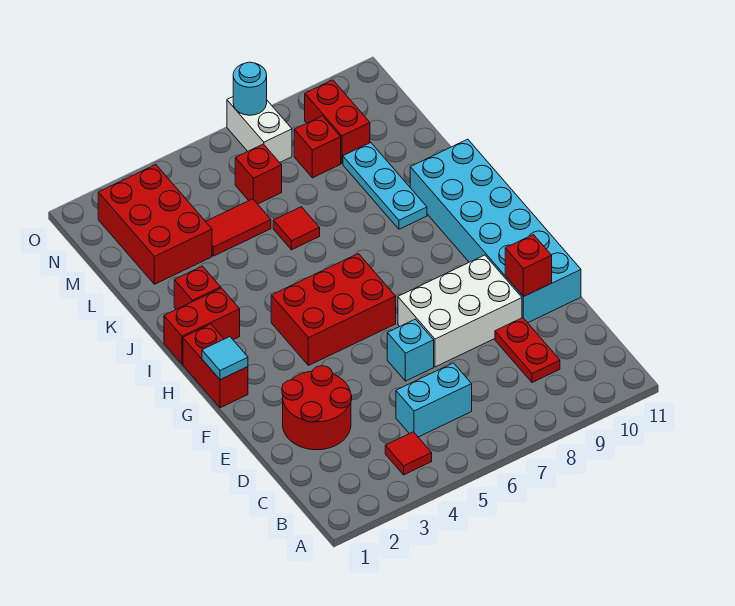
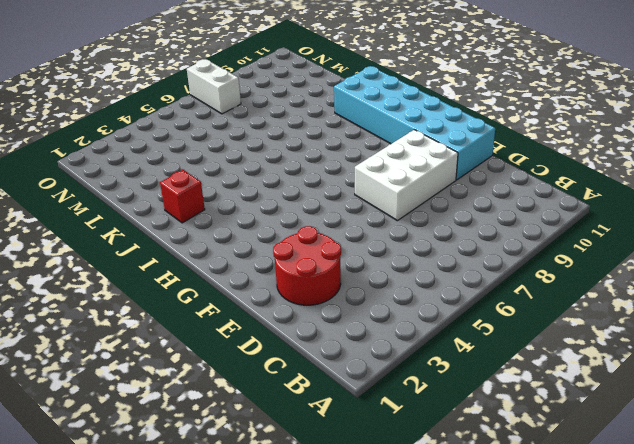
none -> red 1x1 tile [385,432,432,475]
none -> cyan 1x2 brick [396,363,472,437]
none -> red 1x2 plate [495,318,560,382]

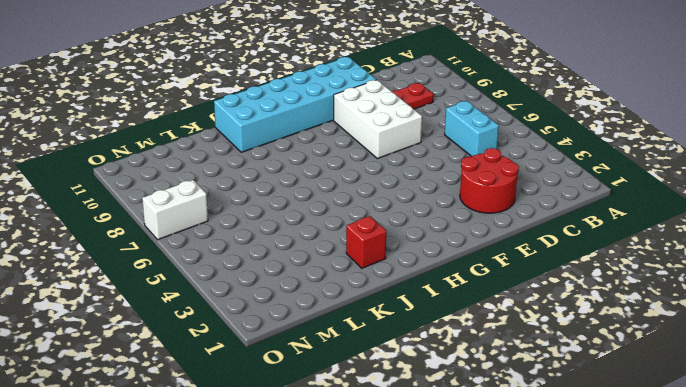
none -> red 1x1 tile [385,432,432,475]
none -> cyan 1x1 brick [387,319,434,381]
none -> red 1x2 brick [183,324,248,408]

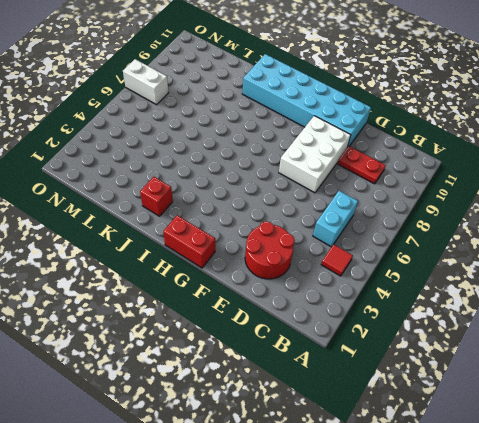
none -> cyan 1x1 brick [387,319,434,381]
none -> red 2x3 brick [271,254,396,366]
none -> red 1x2 brick [164,288,240,364]

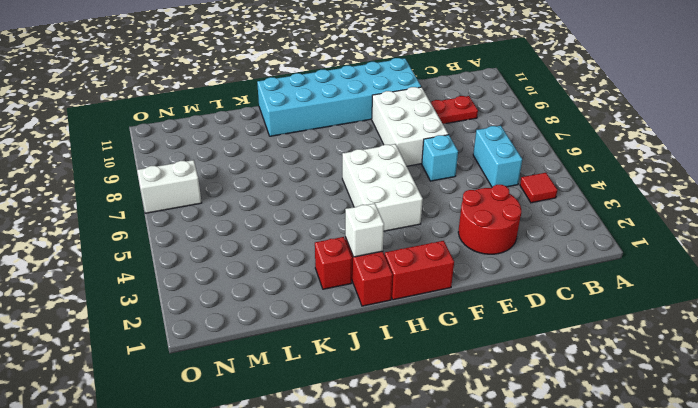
white 2x3 brick [342,144,423,231] -> red 2x3 brick [271,254,396,366]
white 1x1 brick [345,203,384,257] -> none
none -> cyan 1x3 plate [343,143,427,229]
none -> red 1x1 tile [273,207,320,250]
none -> red 2x3 brick [98,165,212,284]

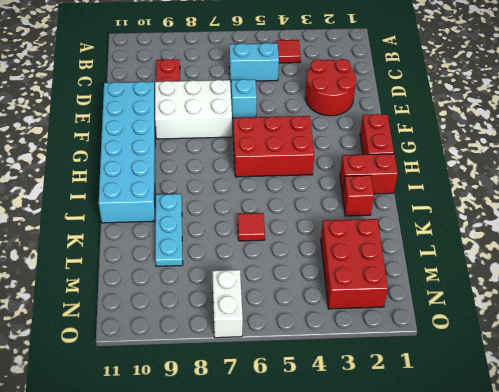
none -> red 1x2 tile [206,199,271,256]
none -> red 1x1 brick [235,144,282,204]
none -> red 1x1 brick [294,116,341,178]

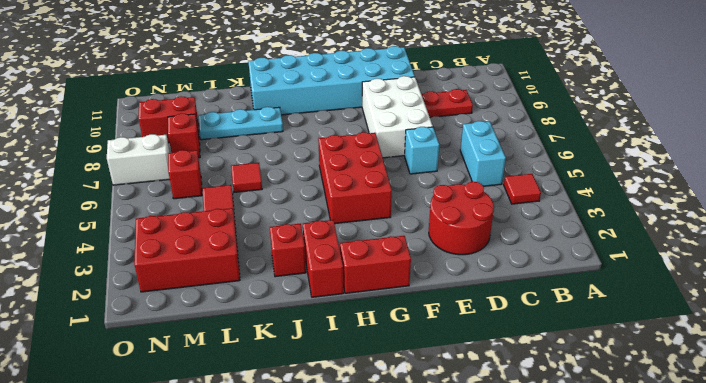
none -> red 1x1 brick [505,235,552,297]
none -> cyan 1x1 tile [202,337,248,380]
none -> cyan 1x1 round brick [233,62,267,115]

